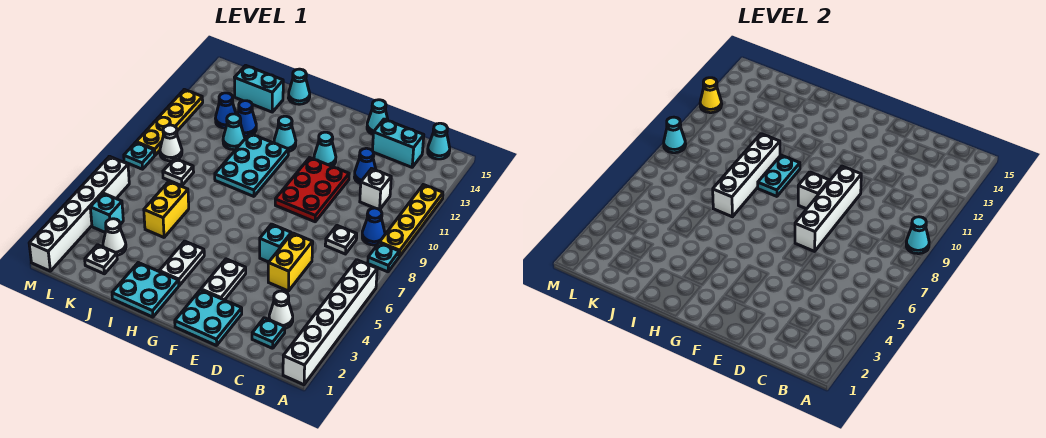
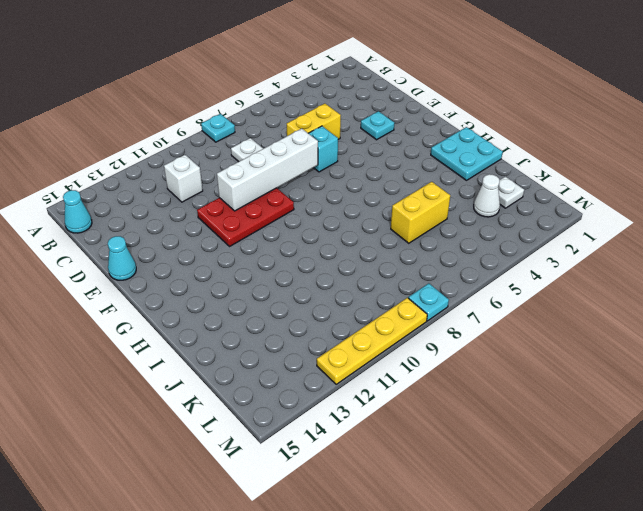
cyan 1x1 plate [361,111,394,140] -> cyan 1x1 plate moved to [252,318,285,348]
none -> white 1x6 brick [283,260,377,385]
none -> yellow 1x4 plate [380,185,443,256]
none -> blue 1x1 cone [362,208,385,245]
none -> white 1x1 cone [269,291,293,328]

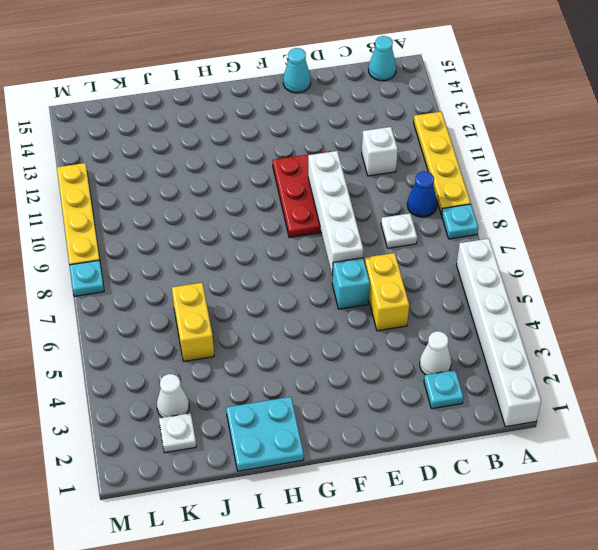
none -> cyan 1x2 brick [373,119,424,167]
none -> blue 1x1 cone [354,148,376,184]
none -> cyan 2x2 plate [175,290,242,346]
none -> white 1x2 plate [201,259,246,300]

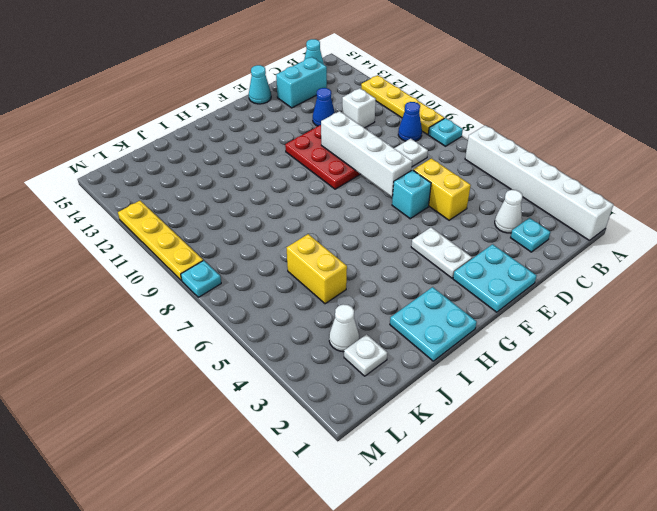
none -> cyan 1x1 cone [314,132,336,166]
none -> white 1x2 plate [159,241,204,285]
none -> cyan 2x3 plate [215,134,289,196]
none -> cyan 1x1 cone [274,116,296,152]

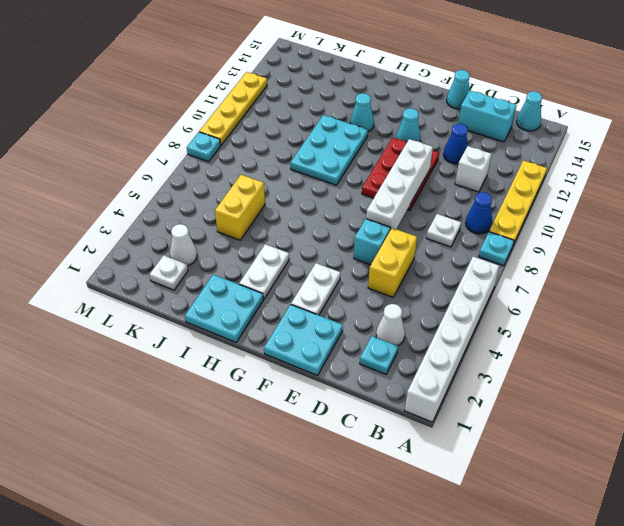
none -> cyan 1x1 cone [289,69,310,104]
none -> cyan 1x1 cone [223,114,245,150]
none -> blue 1x1 cone [238,101,256,136]
none -> cyan 1x2 brick [235,65,283,112]

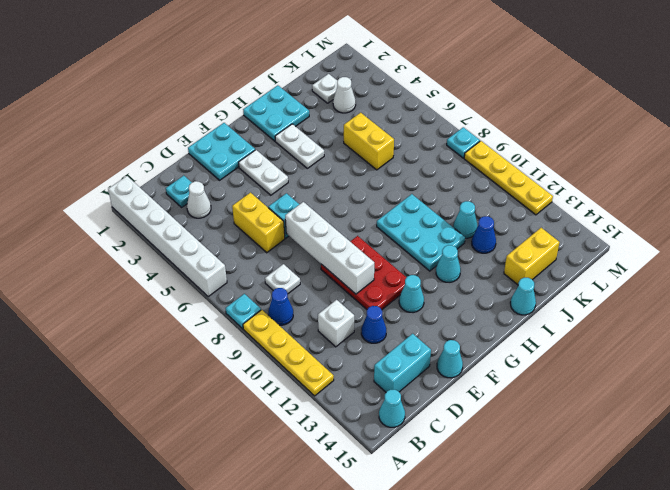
yellow 1x2 brick [504,228,560,285] -> cyan 1x2 brick [235,65,283,112]
none -> white 1x1 plate [163,158,194,186]
none -> blue 1x1 cone [216,93,236,128]
none -> cyan 1x1 brick [90,193,123,232]
none -> white 1x1 cone [160,125,182,161]

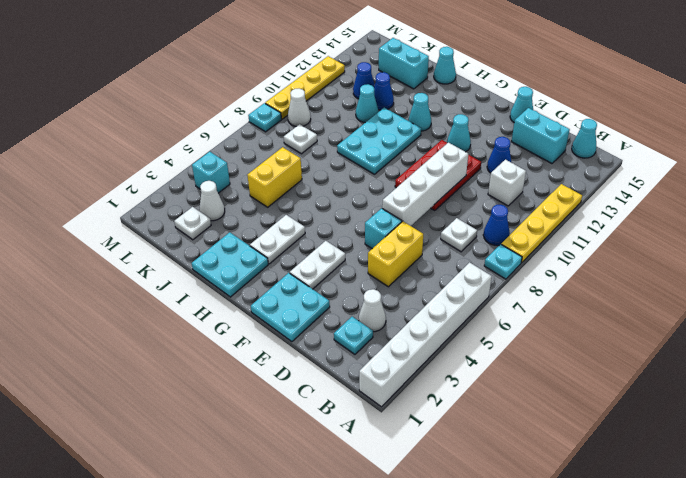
none -> white 1x6 brick [29,156,129,271]
none -> cyan 1x1 cone [906,217,929,254]
none -> white 1x1 brick [798,172,829,209]
none -> cyan 1x2 plate [758,155,800,196]

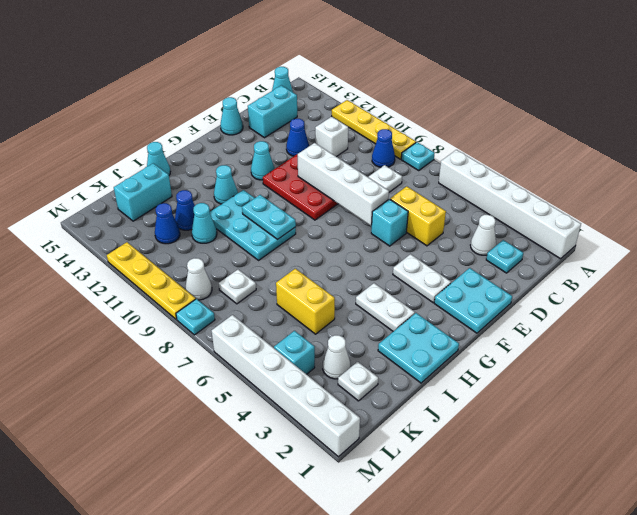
none -> cyan 1x1 cone [906,217,929,254]
none -> white 1x1 brick [798,172,829,209]
none -> white 1x4 brick [713,134,780,217]
none -> cyan 1x1 cone [664,117,686,153]

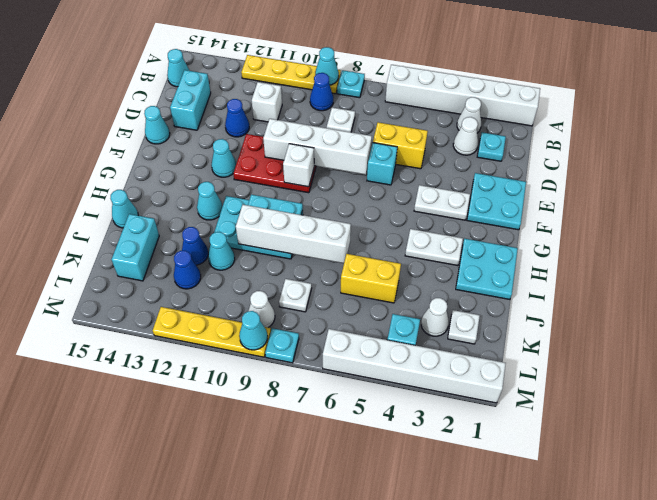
white 1x1 cone [457,97,481,133] -> none
none -> yellow 1x1 cone [700,78,722,113]

